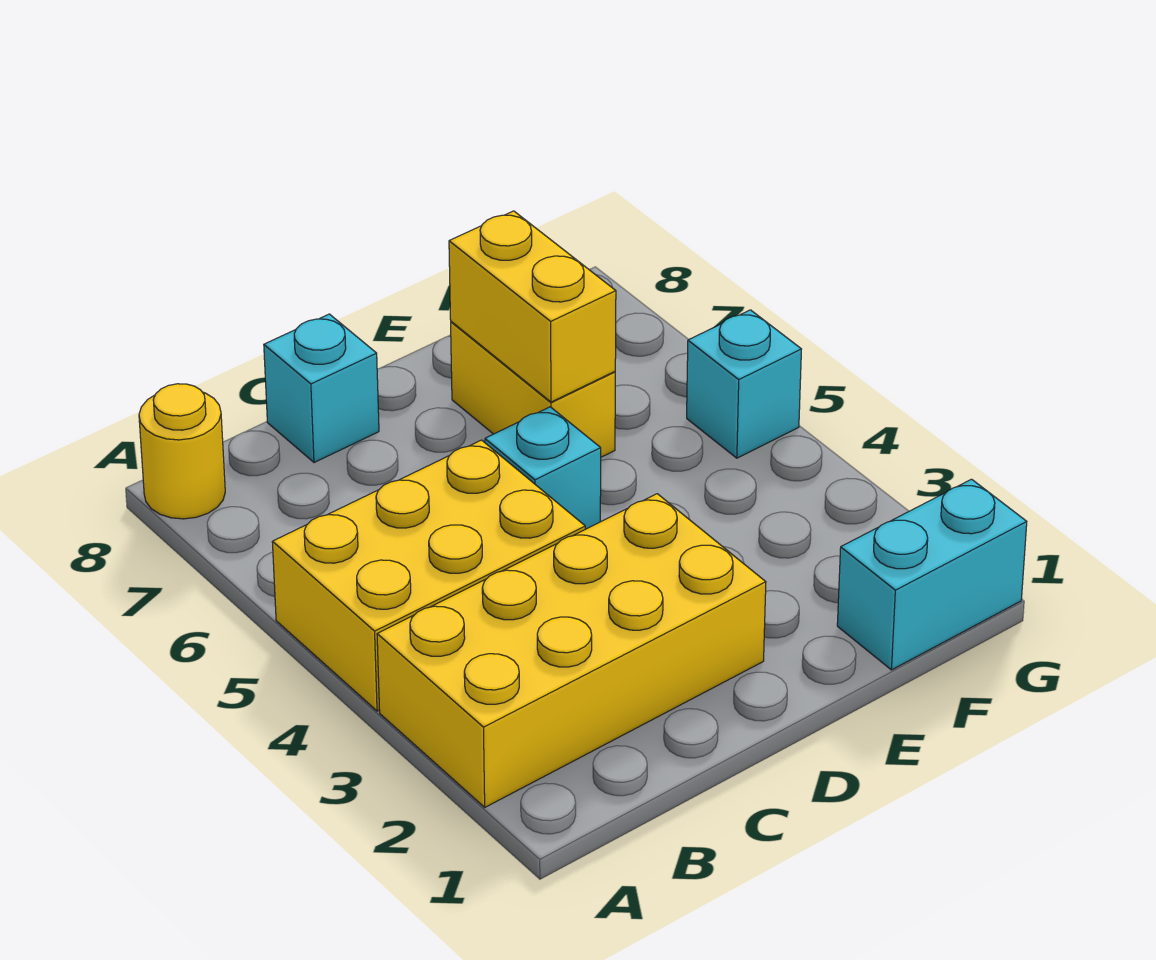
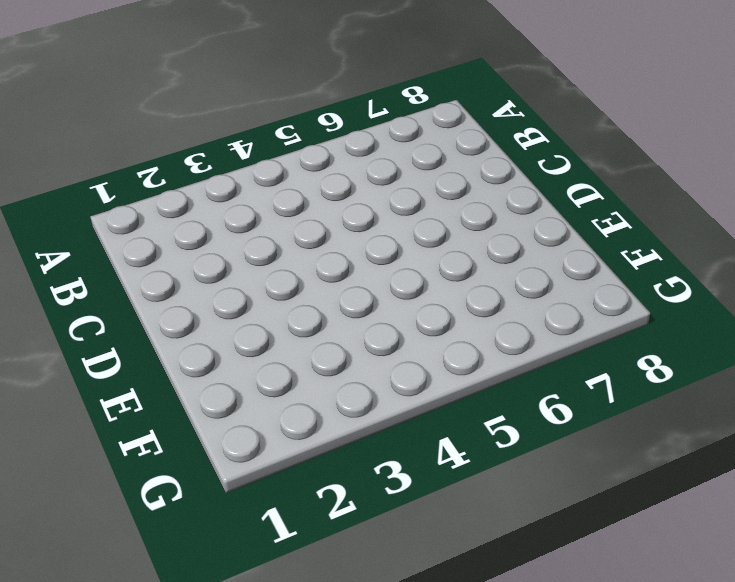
none -> yellow 2x4 brick [377,494,766,807]
none -> yellow 2x3 brick [272,440,585,711]

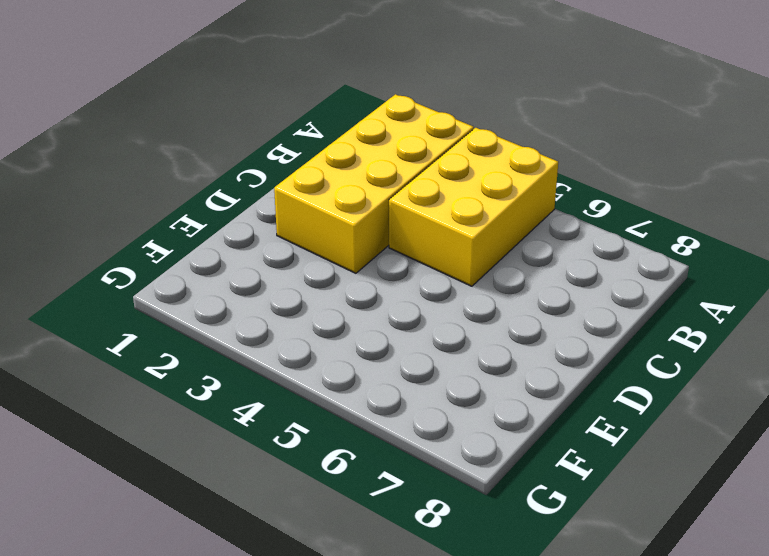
none -> yellow 1x1 round brick [139,384,225,519]
none -> cyan 1x1 brick [264,314,379,463]

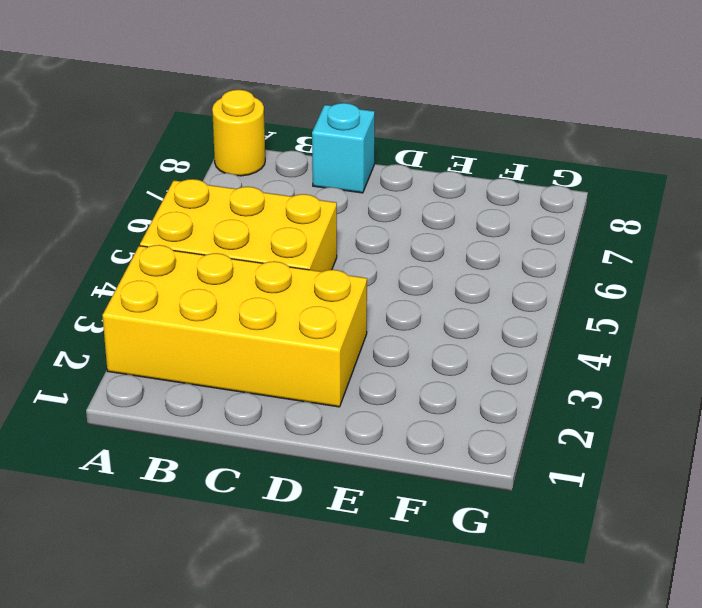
none -> cyan 1x1 brick [485,407,601,529]
none -> yellow 1x2 brick [451,322,615,457]

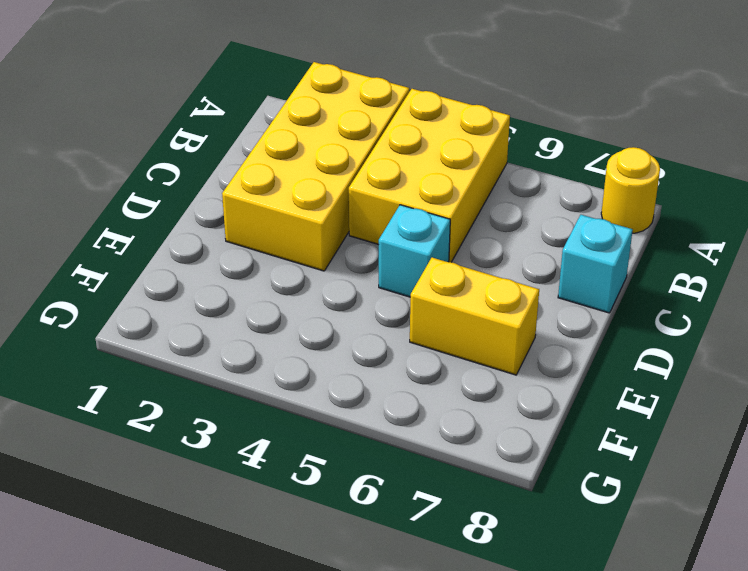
none -> cyan 1x2 brick [837,479,1027,670]
none -> cyan 1x1 brick [687,310,801,458]

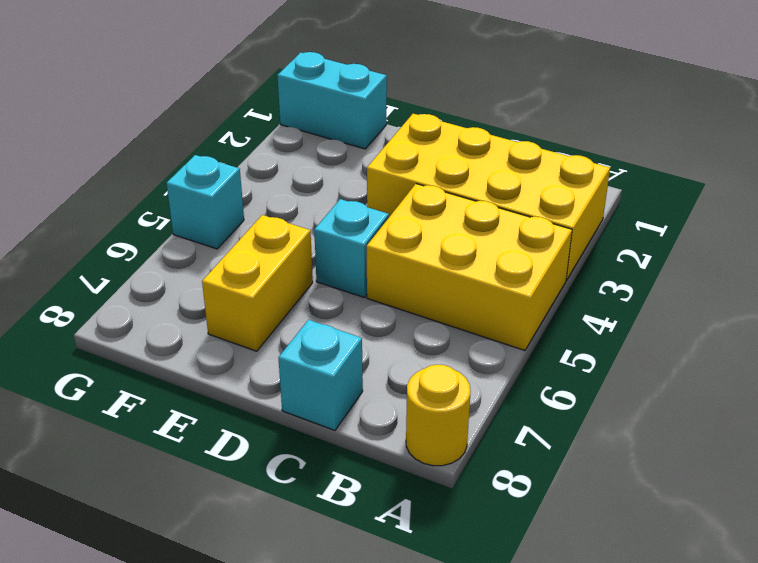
none -> yellow 1x2 brick [449,211,616,402]

